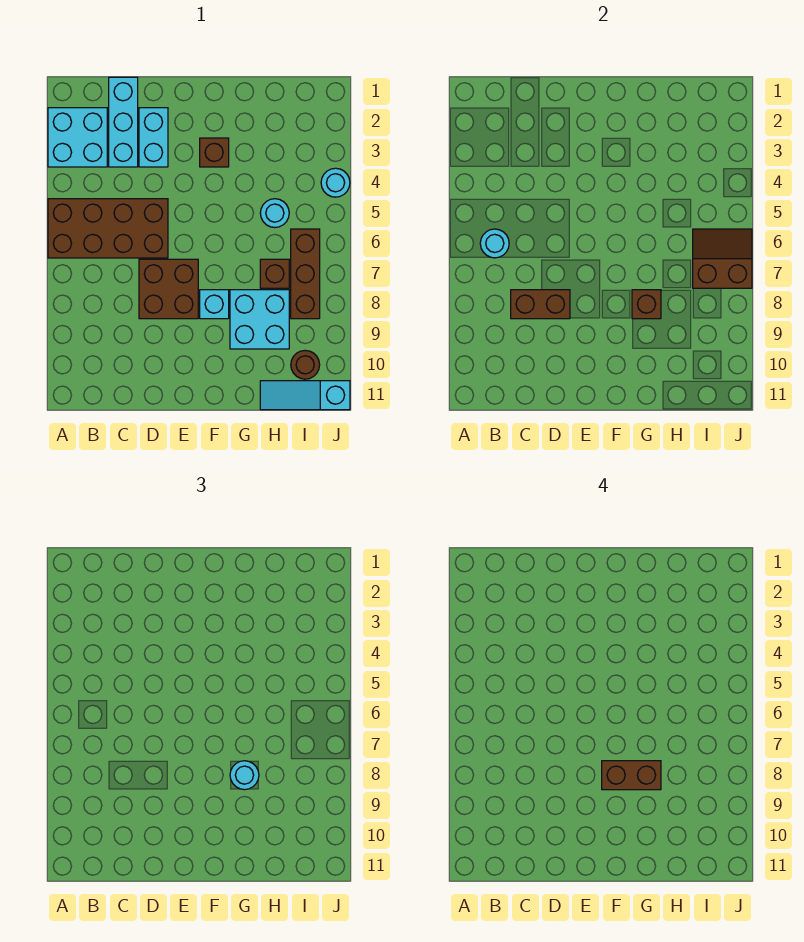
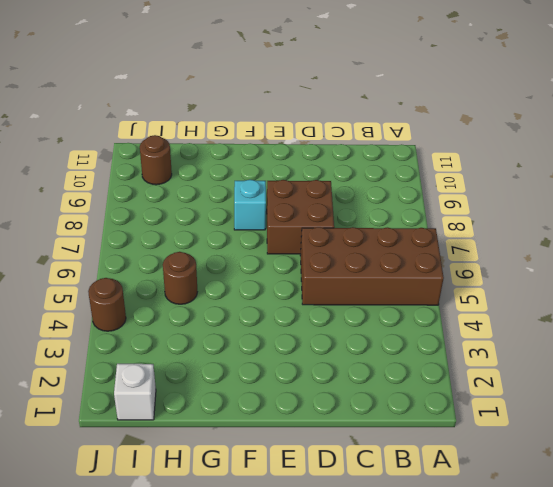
brown 1x1 round brick [163,252,197,304] -> cyan 1x1 round brick [260,199,289,228]
white 1x1 brick [114,364,156,420] -> none
brown 1x1 round brick [88,278,126,331] -> cyan 1x1 round brick [321,168,350,197]
none -> cyan 2x2 brick [48,108,107,167]
none -> cyan 1x3 brick [109,77,138,167]
none -> cyan 1x2 brick [139,108,168,167]

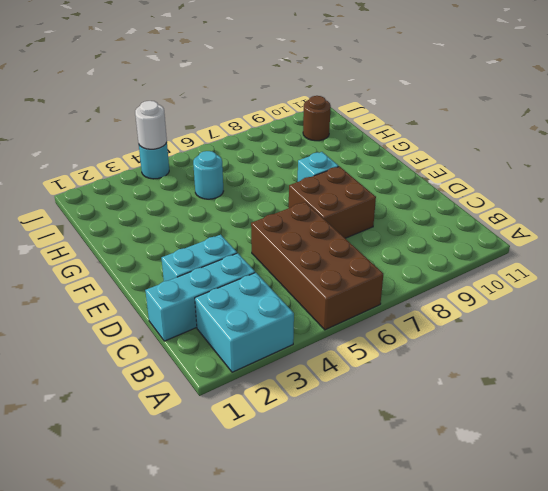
white 1x1 round brick [135,101,167,149] -> none
none -> brown 1x1 brick [200,138,229,167]
none -> cyan 2x2 brick [230,290,289,349]
none -> brown 1x1 brick [260,259,289,288]

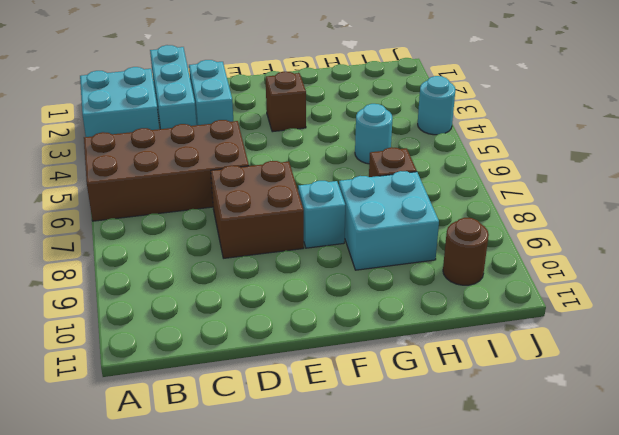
none -> cyan 1x3 slope [260,381,350,410]
none -> brown 1x3 brick [291,229,320,319]
none -> cyan 1x1 round brick [480,229,509,258]

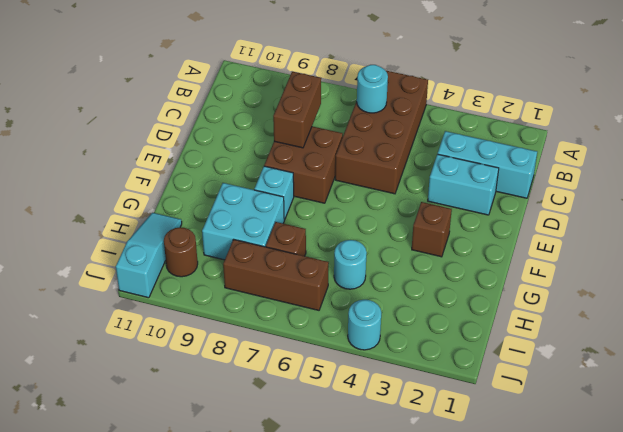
none -> cyan 2x2 brick [48,108,107,167]
none -> brown 1x1 brick [632,290,661,319]
none -> brown 2x2 slope [693,229,752,288]

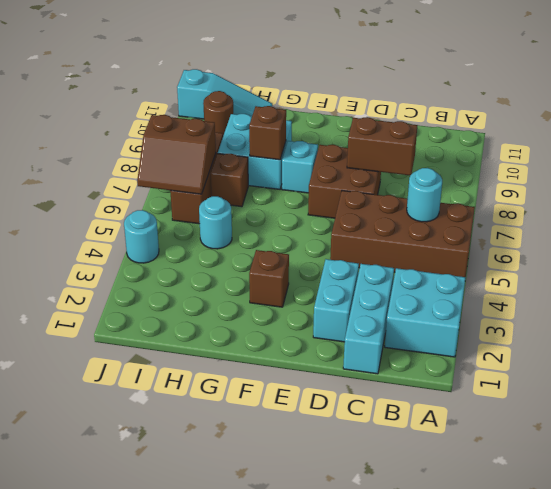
none -> cyan 1x1 round brick [230,761,259,790]
none -> brown 1x2 brick [602,761,661,790]

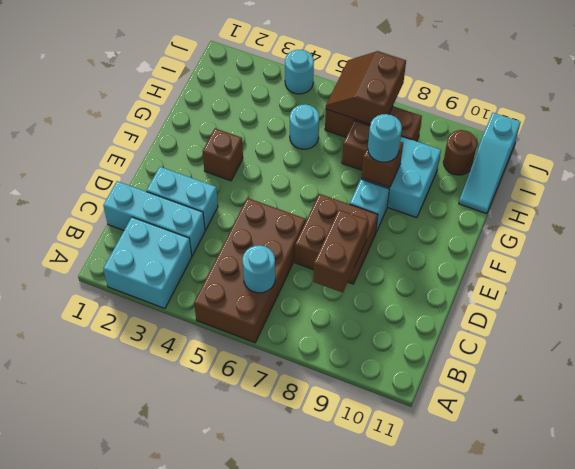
none -> brown 1x2 brick [602,761,661,790]

